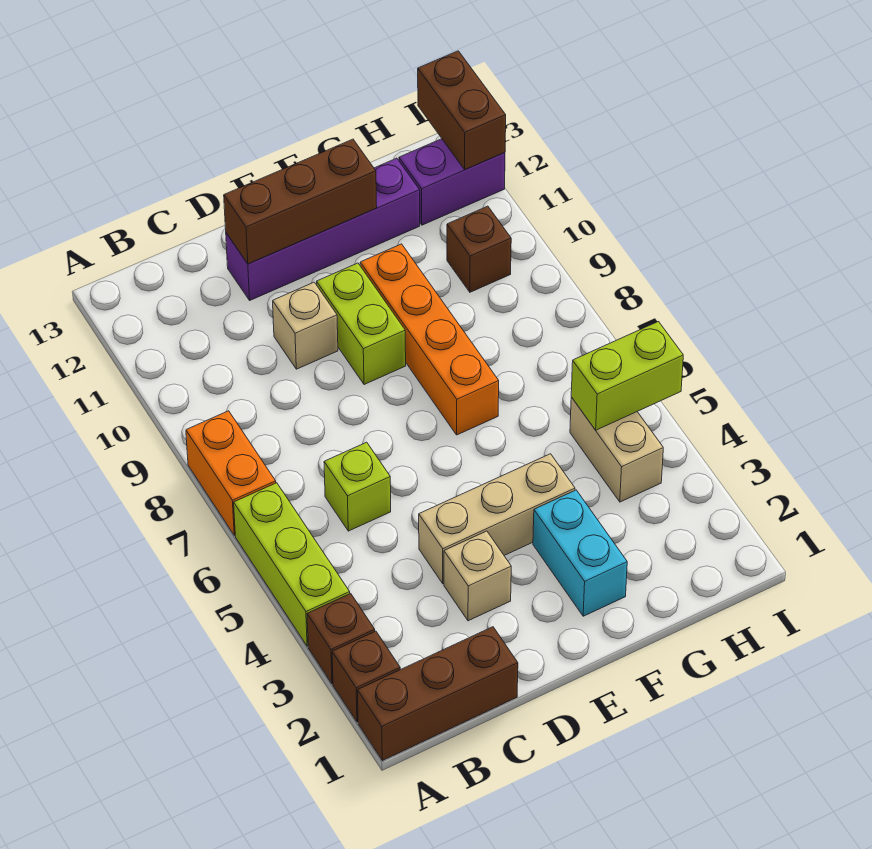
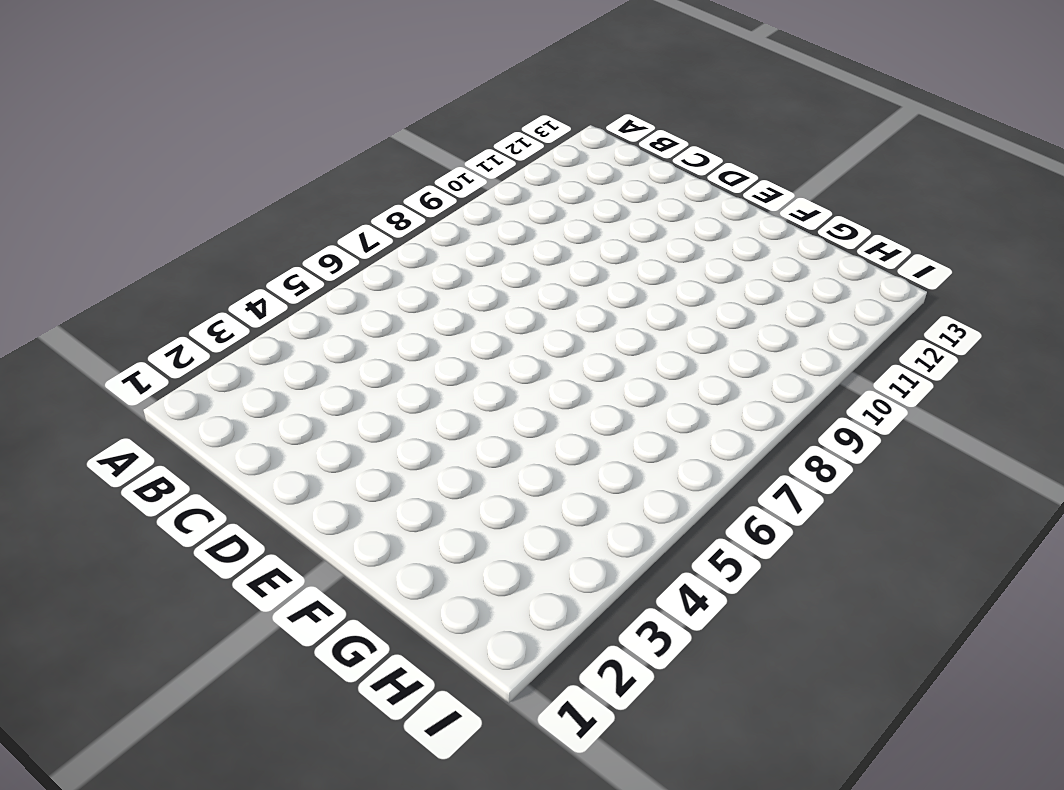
none -> brown 1x3 brick [357,627,518,761]
none -> brown 1x1 brick [332,631,400,722]
none -> brown 1x1 brick [307,594,375,684]

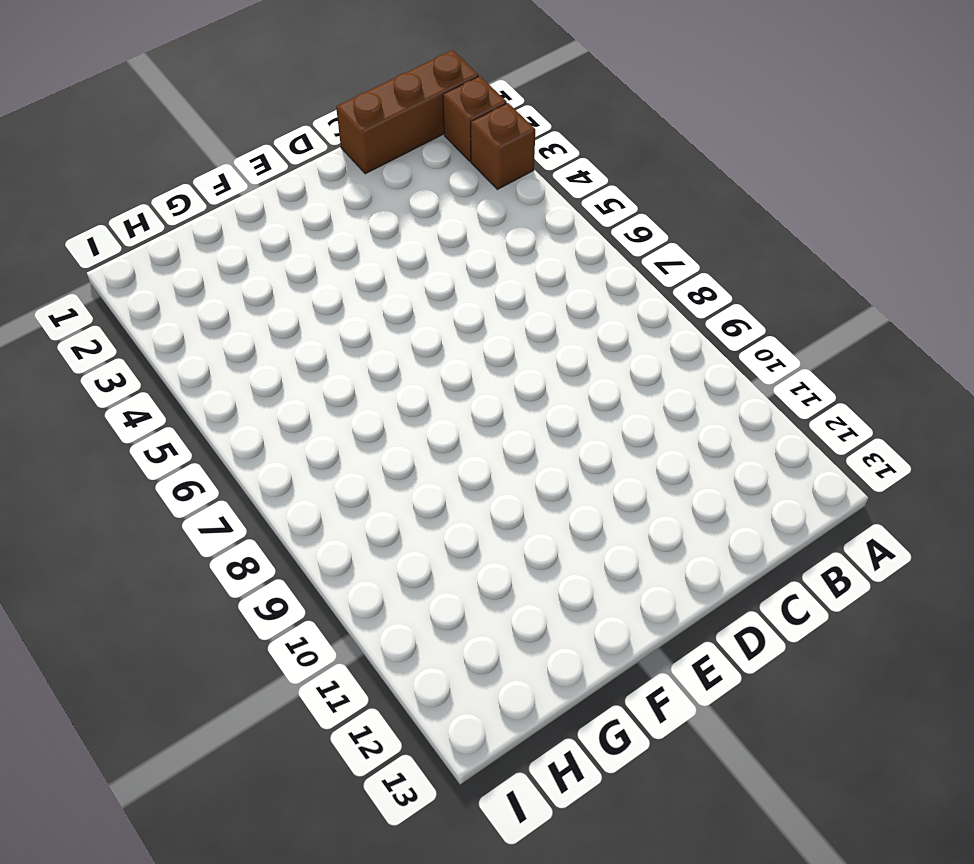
none -> lime 1x3 brick [234,483,350,646]
none -> orange 1x2 brick [186,411,276,535]
none -> lime 1x1 brick [324,442,391,531]

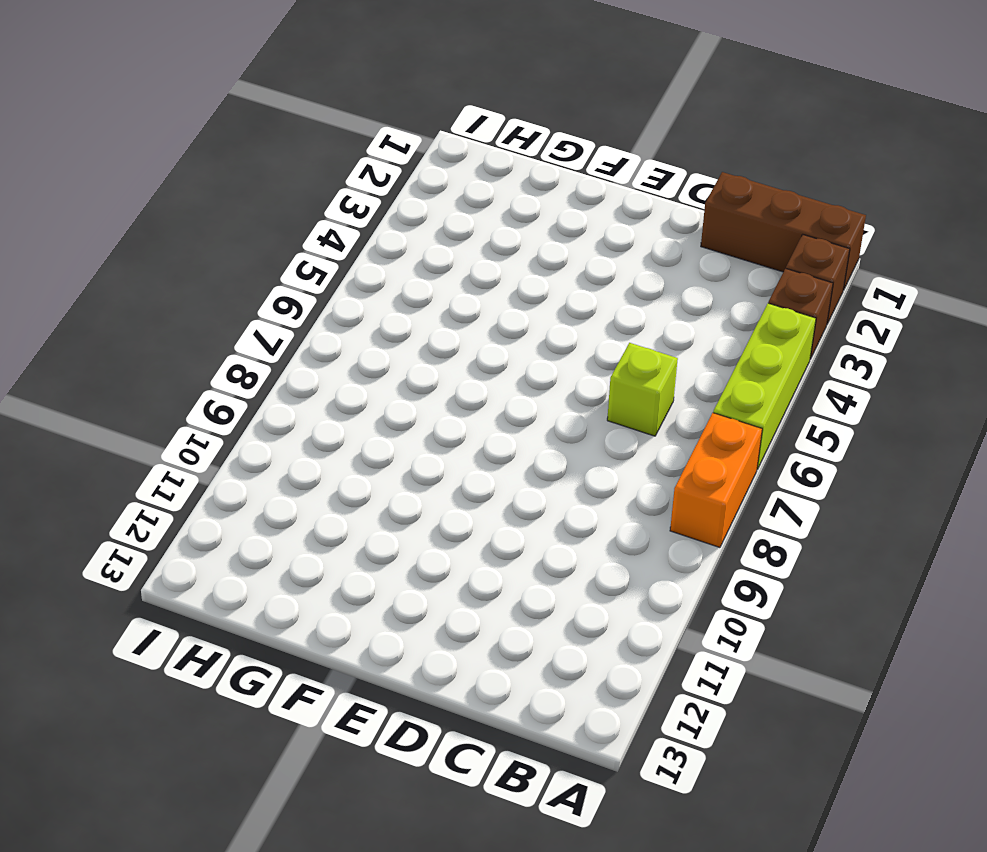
none -> tan 1x1 brick [444,531,511,621]
none -> tan 1x3 brick [419,454,575,584]
none -> tan 1x1 brick [273,282,338,369]

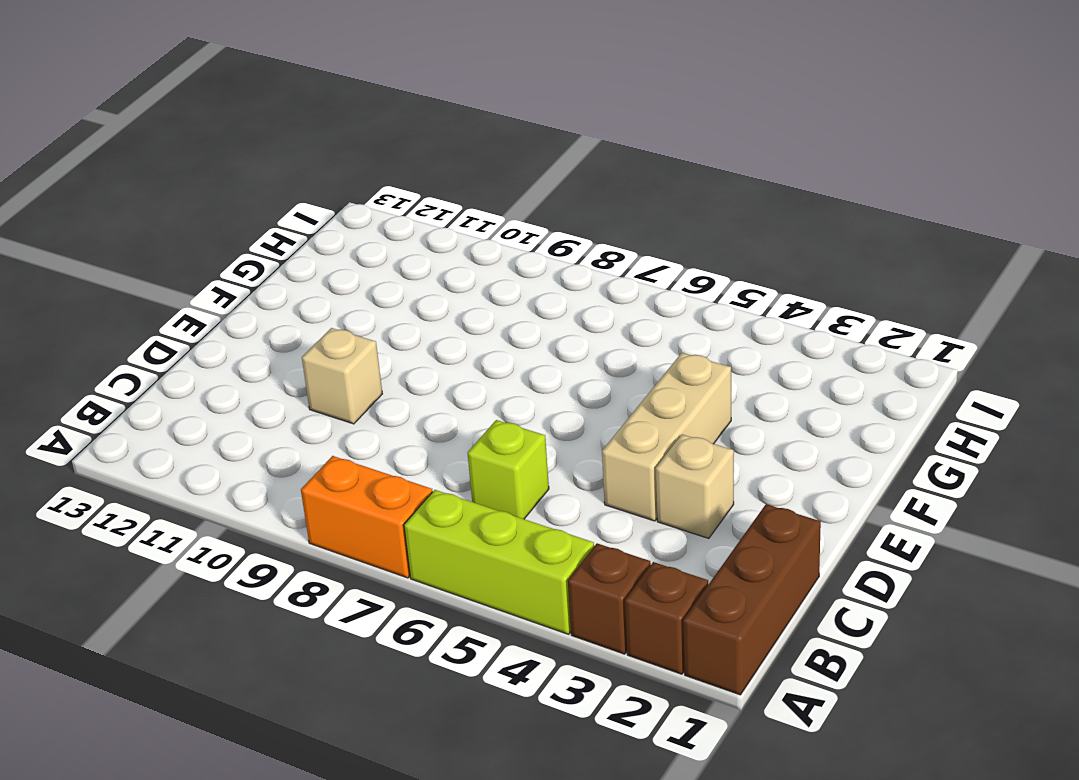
none -> purple 1x4 brick [226,158,420,300]
none -> lime 1x2 brick [317,263,406,385]
none -> cyan 1x2 brick [533,490,627,616]

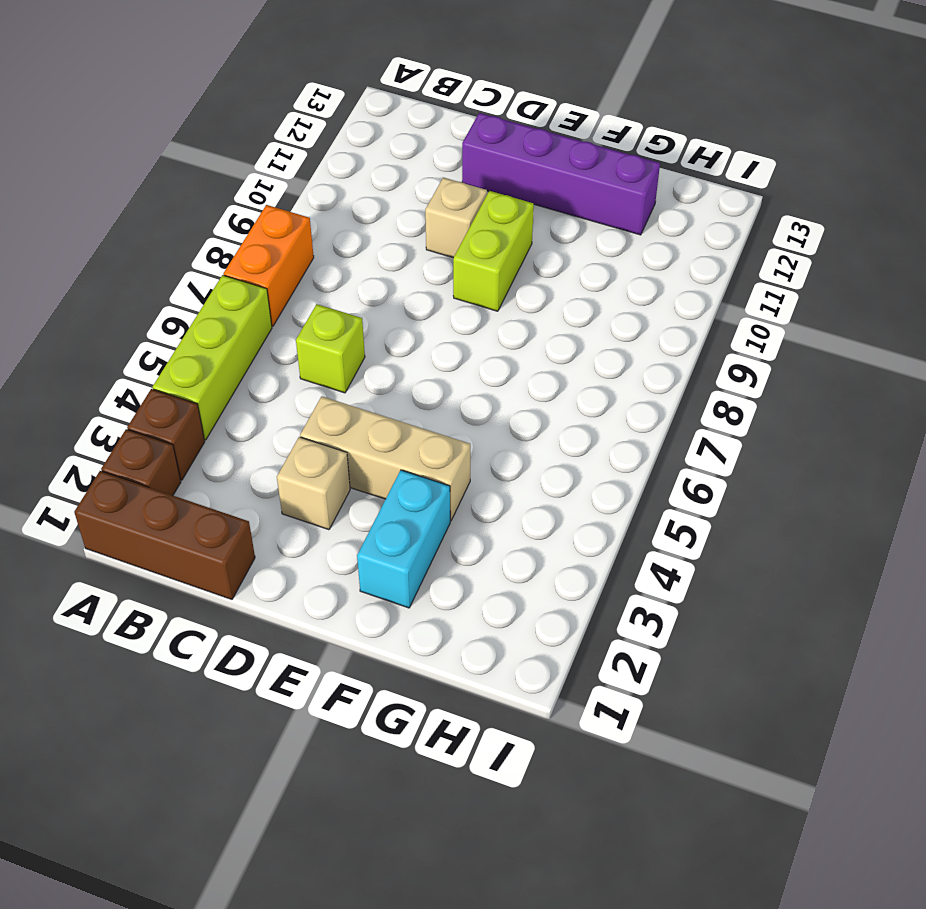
none -> orange 1x4 brick [360,244,499,435]
none -> tan 1x2 brick [570,397,663,502]
none -> brown 1x1 brick [447,206,511,292]

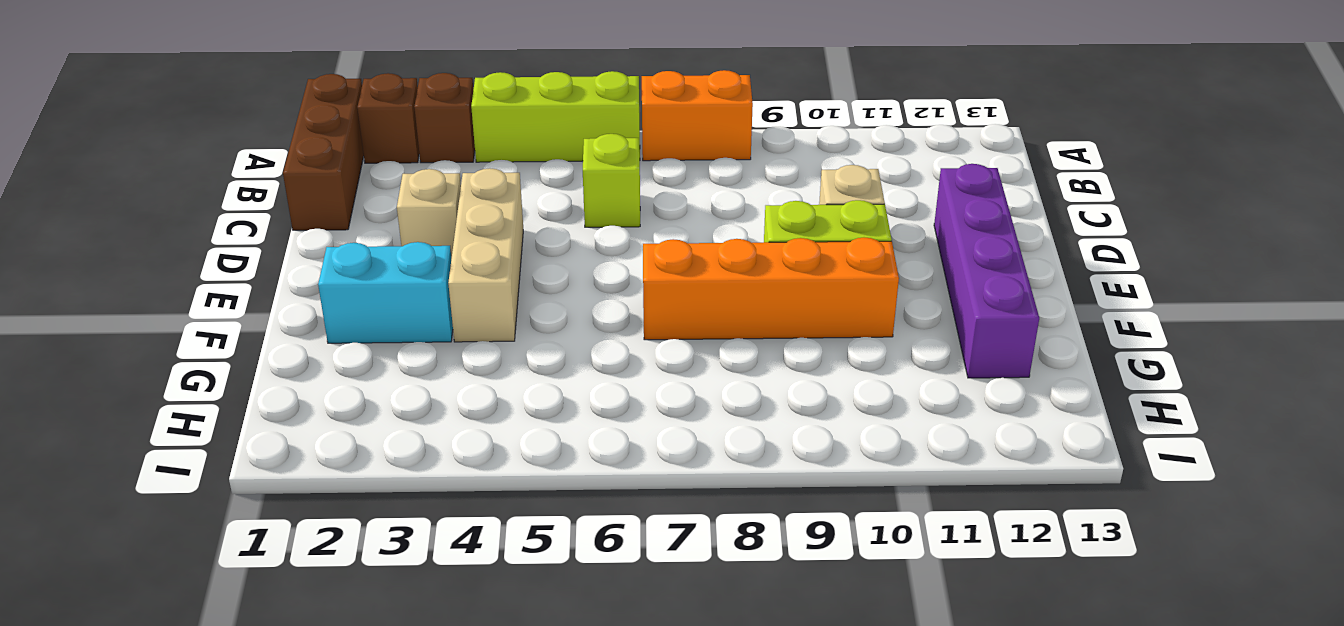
none -> tan 1x2 brick [570,397,663,502]
none -> brown 1x1 brick [447,206,511,292]
none -> purple 1x2 brick [399,139,505,225]

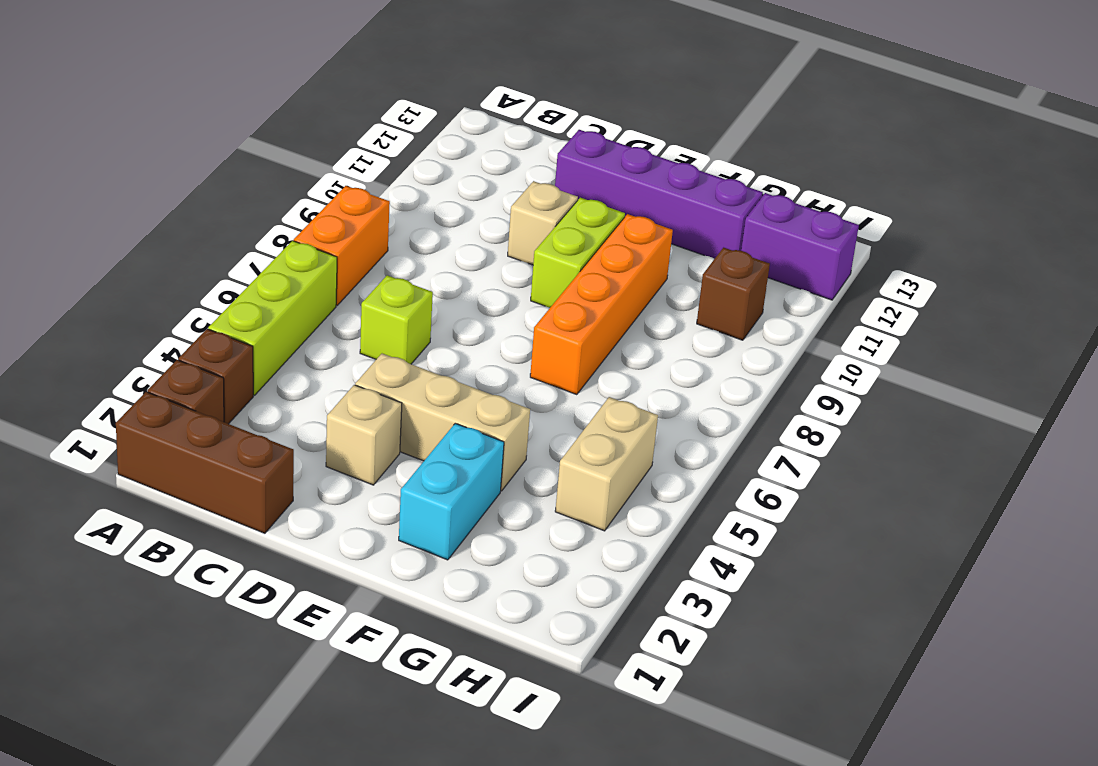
none -> brown 1x3 brick [224,139,377,264]
none -> lime 1x2 brick [571,322,683,430]
none -> brown 1x2 brick [418,51,506,170]

